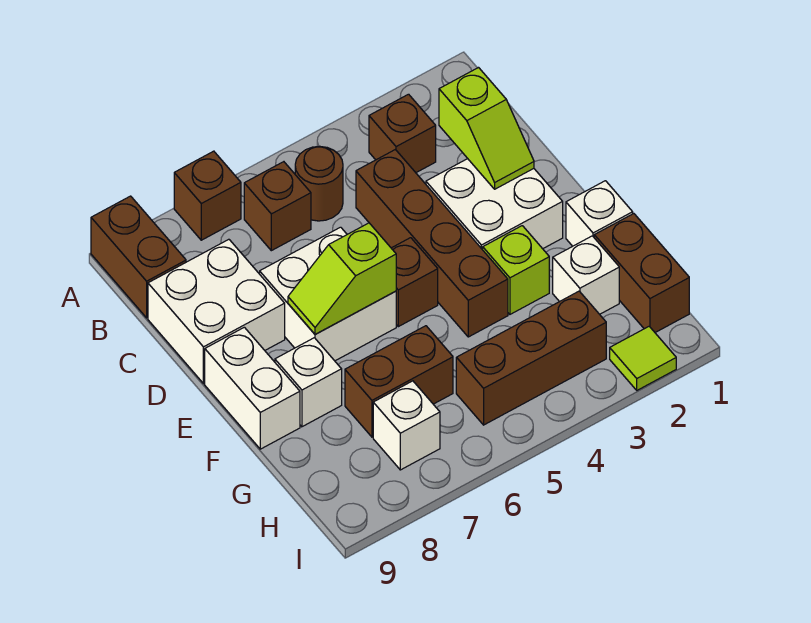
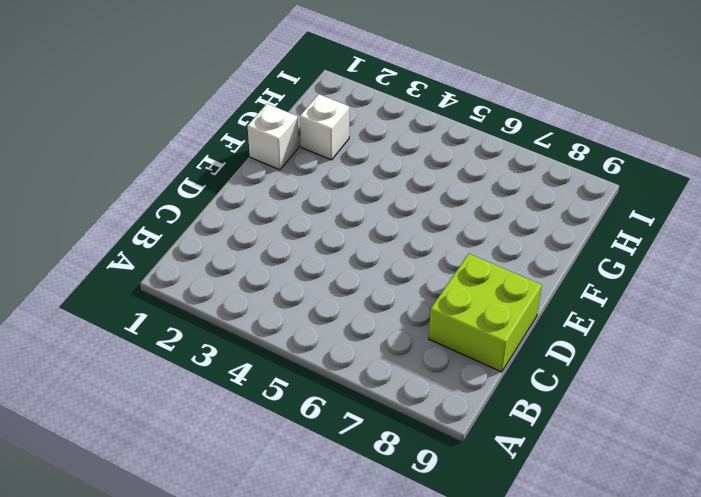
lime 2x2 brick [429,254,542,372] -> white 2x2 brick [148,239,285,384]
none -> brown 1x1 brick [174,151,241,240]
none -> brown 1x2 brick [91,196,186,318]
none -> brown 1x1 brick [369,94,436,173]

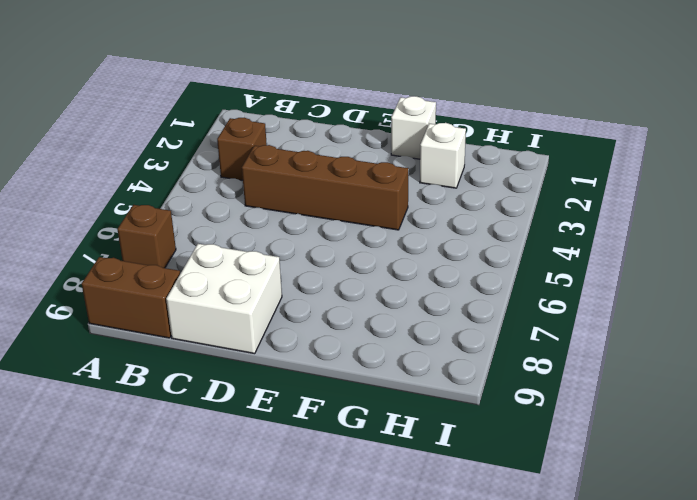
none -> brown 1x1 round brick [295,146,343,221]
none -> brown 1x1 brick [244,162,311,251]
none -> white 2x2 brick [426,159,563,250]

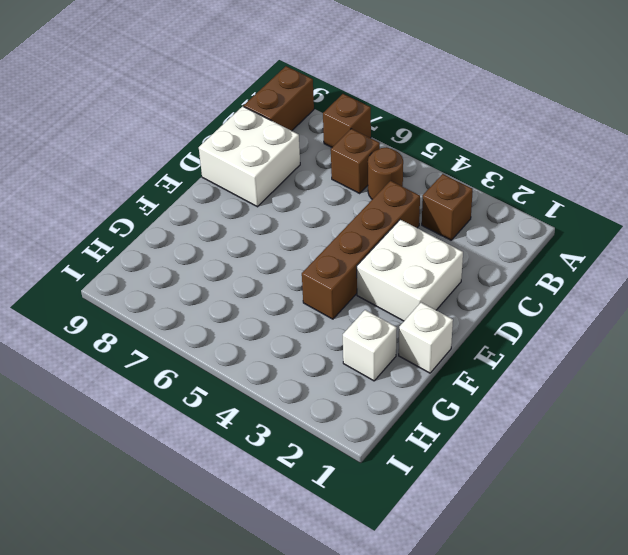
none -> white 2x2 brick [260,227,396,361]
none -> brown 1x1 brick [391,238,438,327]
none -> white 1x2 brick [205,327,300,449]

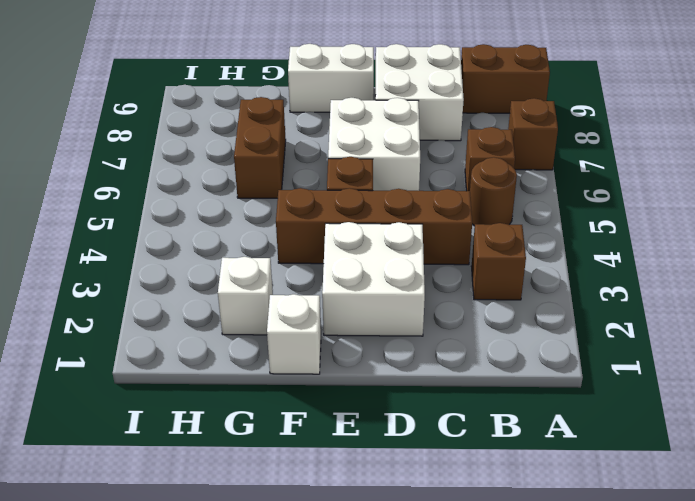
none -> lime 1x1 brick [483,226,549,314]
none -> white 1x1 brick [275,338,342,427]
none -> brown 1x2 brick [594,214,689,332]

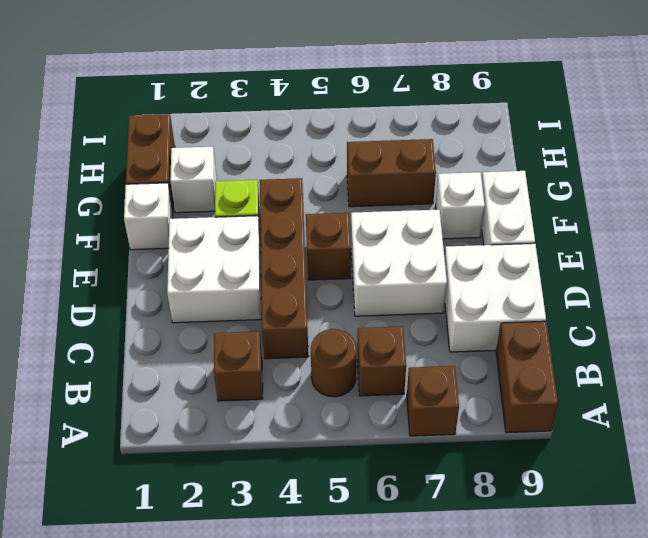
none -> brown 1x3 brick [456,291,606,425]
none -> white 1x1 brick [373,381,440,470]
none -> lime 1x1 tile [610,326,676,390]

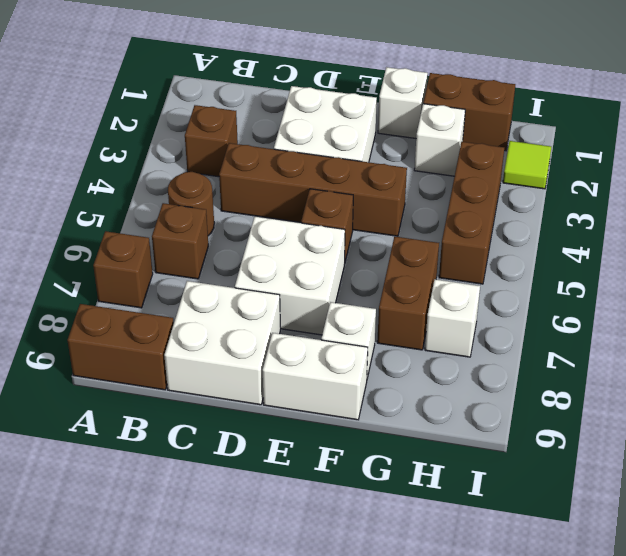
none -> lime 1x1 brick [483,226,549,314]
none -> lime 1x2 slope [439,68,534,189]
none -> lime 1x2 slope [288,223,396,334]

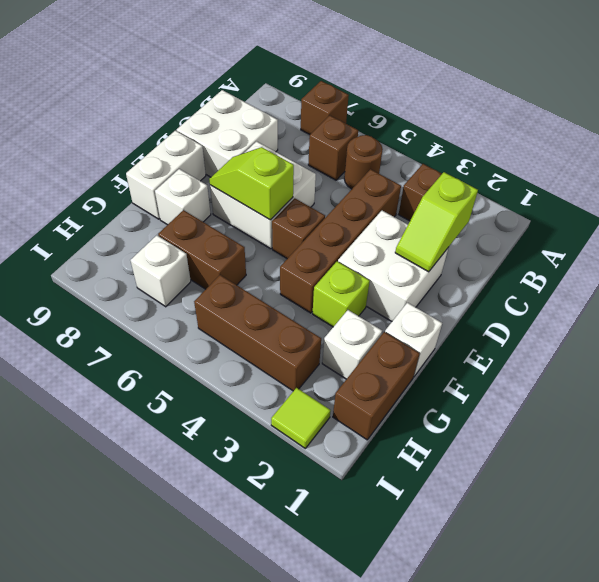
none -> brown 1x2 brick [91,196,186,318]

